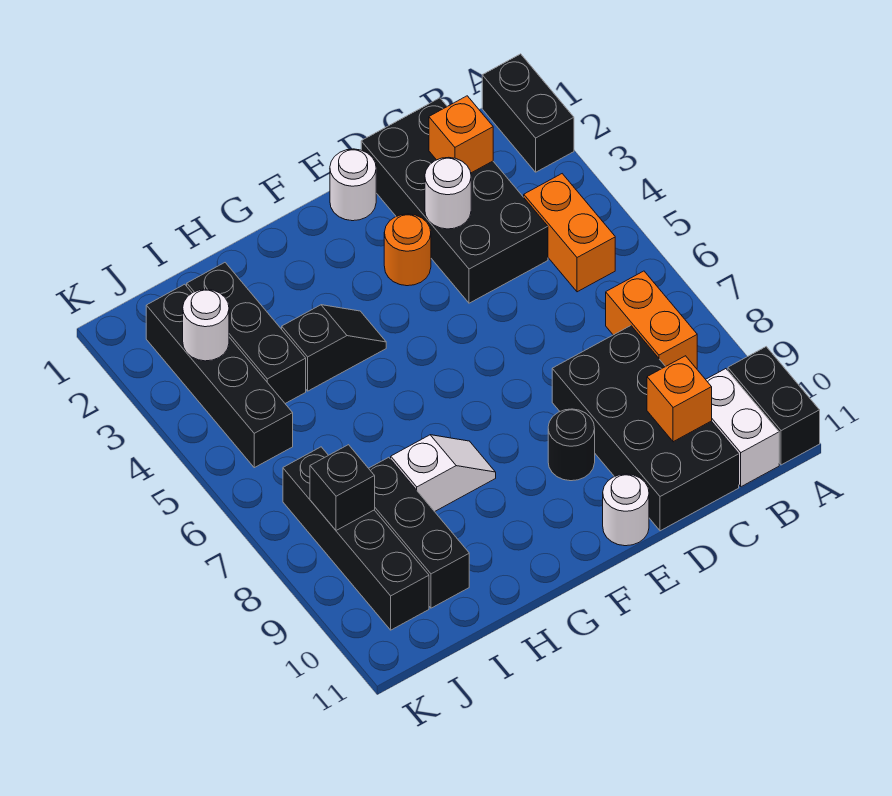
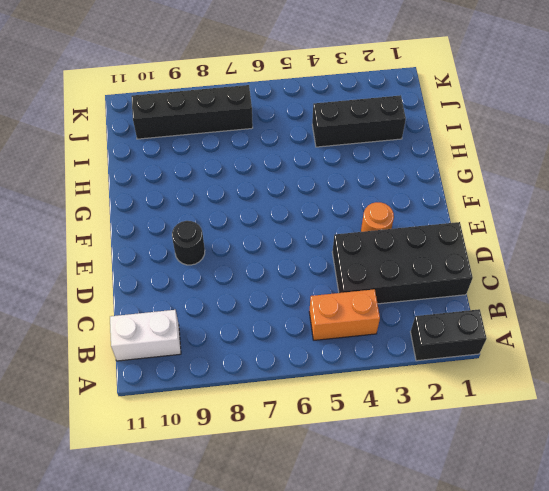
none -> black 1x2 brick [728,347,820,465]
none -> orange 1x2 brick [606,271,697,369]
none -> black 2x4 brick [552,326,739,531]

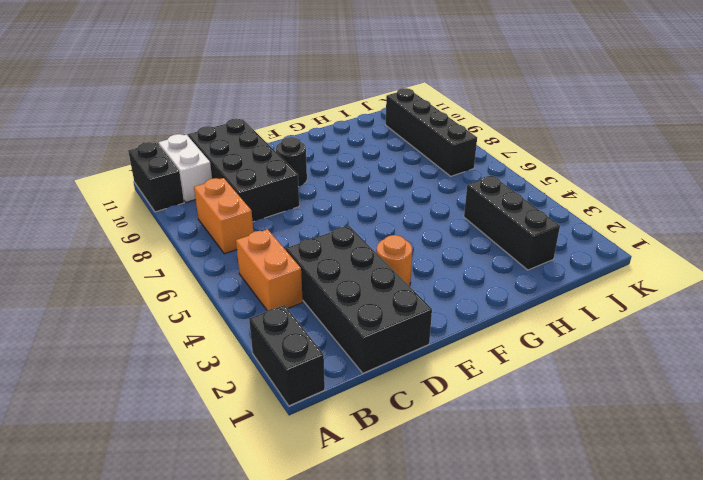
none -> white 1x1 round brick [330,149,376,221]
none -> white 1x1 round brick [603,474,649,546]
none -> black 1x2 slope [282,305,386,391]

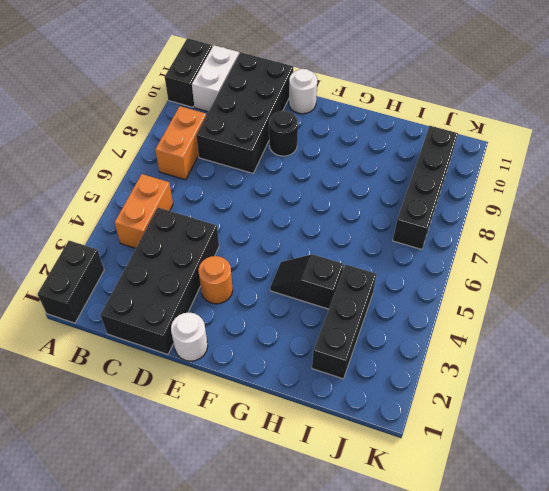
none -> white 1x2 slope [391,435,496,512]
none -> black 1x3 brick [369,457,469,608]
none -> black 1x4 brick [146,284,293,468]

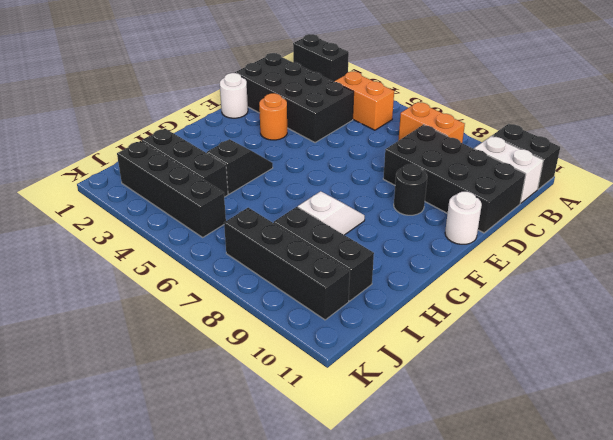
none -> orange 1x1 brick [429,96,493,173]
none -> orange 1x1 brick [647,356,712,442]
none -> white 1x1 round brick [425,157,471,229]

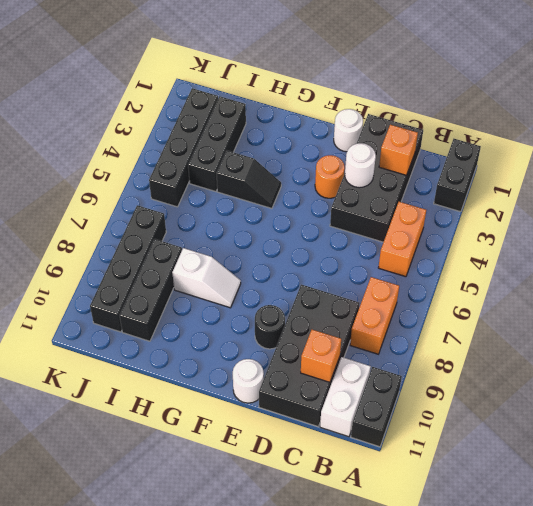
none -> white 1x1 round brick [183,289,229,361]
none -> black 1x1 brick [310,445,375,531]

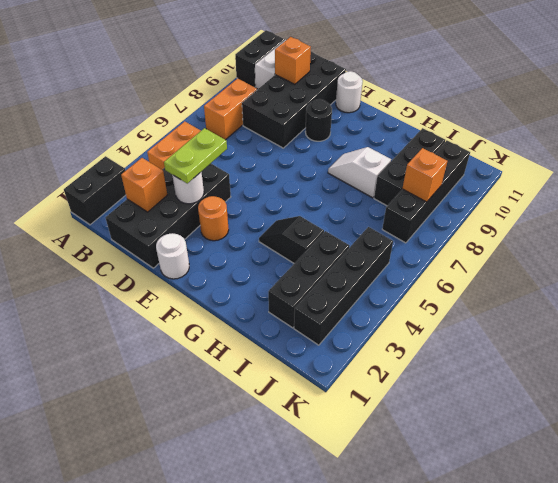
lime 1x2 plate [164,128,227,183] -> none
orange 1x1 brick [402,148,447,202] -> black 1x1 brick [310,445,375,531]
none -> white 1x1 round brick [183,289,229,361]

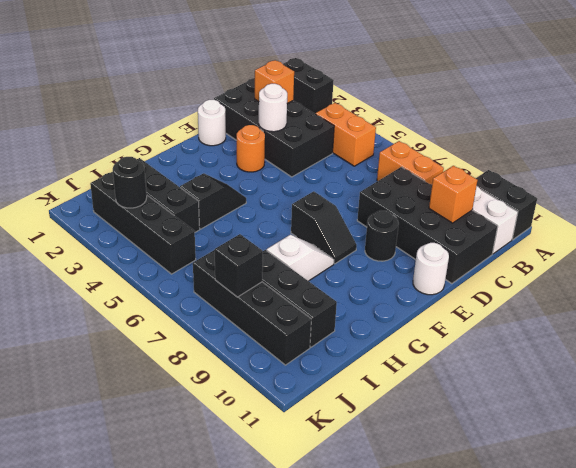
black 1x2 slope [291,191,357,264] -> none
black 1x1 round brick [113,157,147,208] -> white 1x1 round brick [183,289,229,361]

